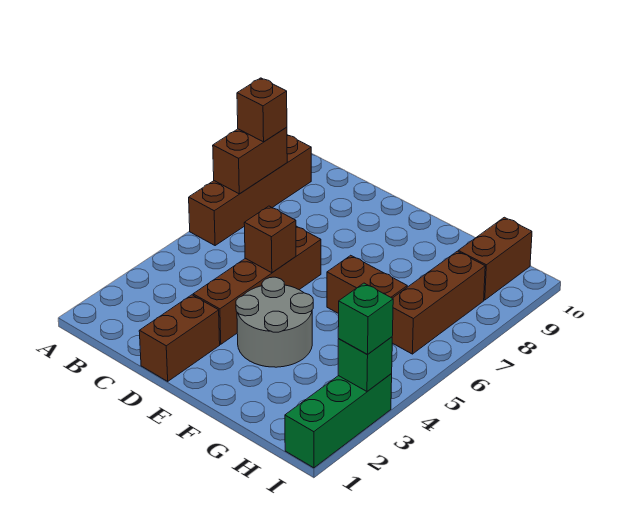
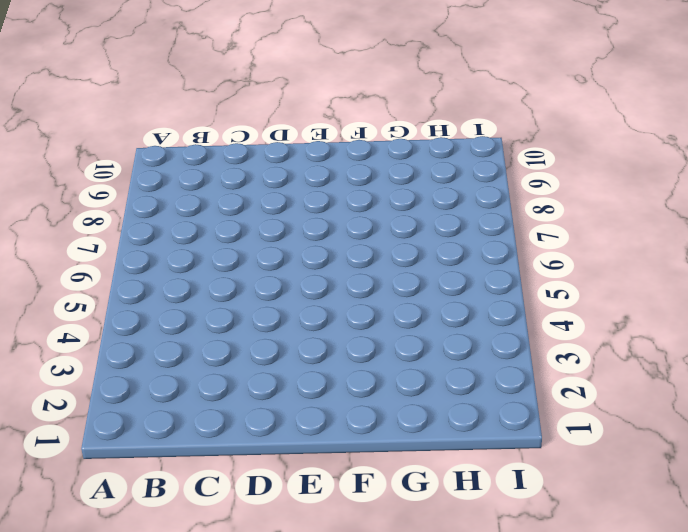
none -> brown 1x4 brick [189,135,311,245]
none -> brown 1x2 brick [139,295,220,381]
none -> brown 1x4 brick [193,226,321,344]

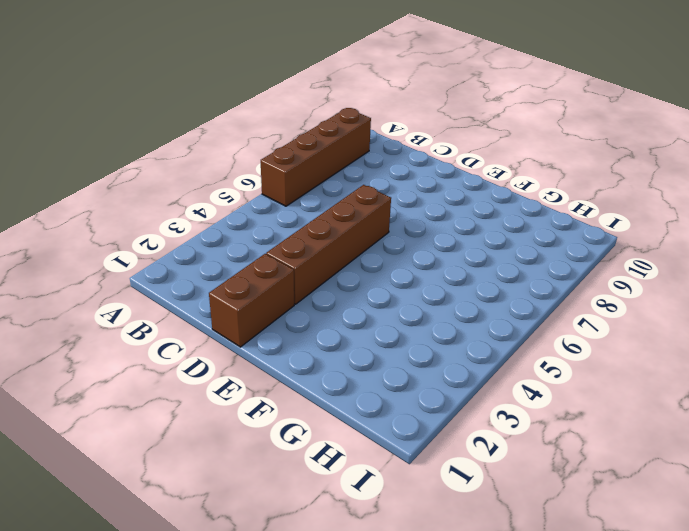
none -> grey 2x2 round brick [236,277,313,367]
none -> brown 1x2 brick [327,255,407,314]
none -> brown 1x3 brick [392,251,485,354]

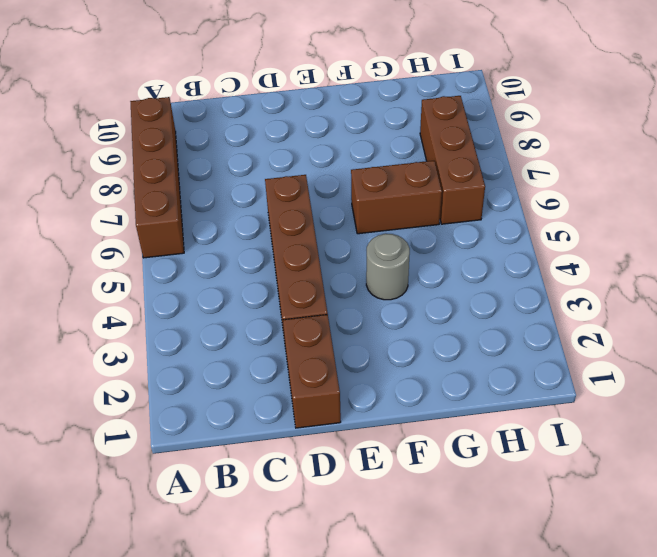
grey 1x1 round brick [366,234,410,300] -> grey 2x2 round brick [236,277,313,367]
none -> brown 1x2 brick [458,217,532,300]
none -> green 1x3 brick [285,374,392,468]
none -> brown 1x2 brick [213,127,287,194]

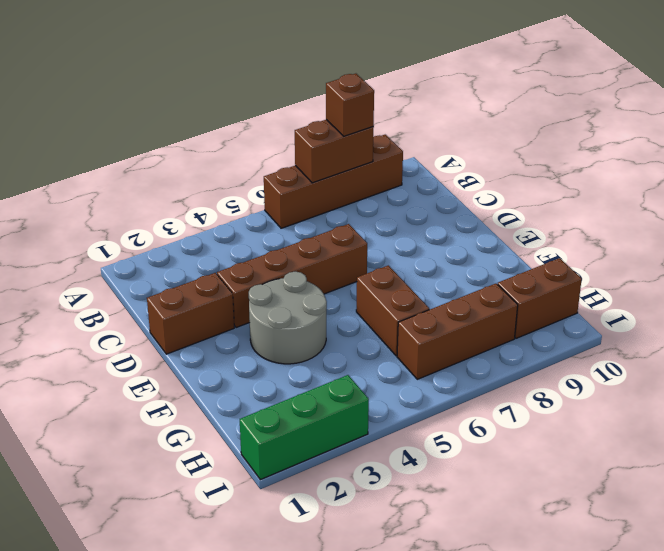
none -> brown 1x1 brick [244,206,296,273]
none -> green 1x1 brick [338,337,392,391]
none -> green 1x1 brick [338,283,393,355]

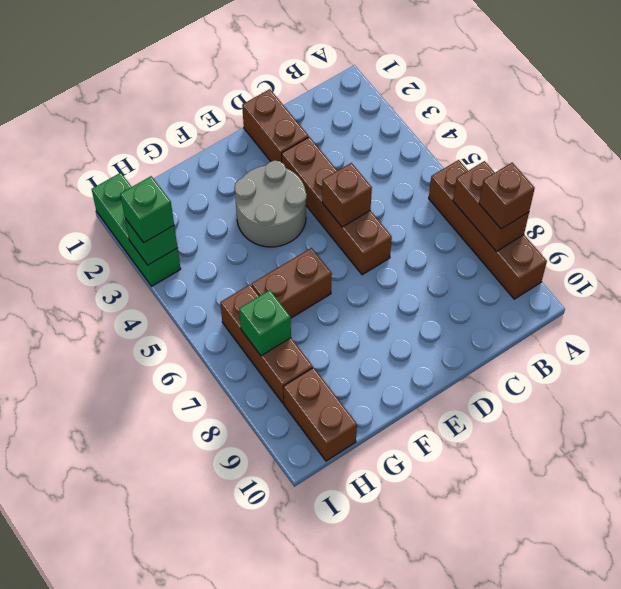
green 1x1 brick [239,290,291,356] -> none

